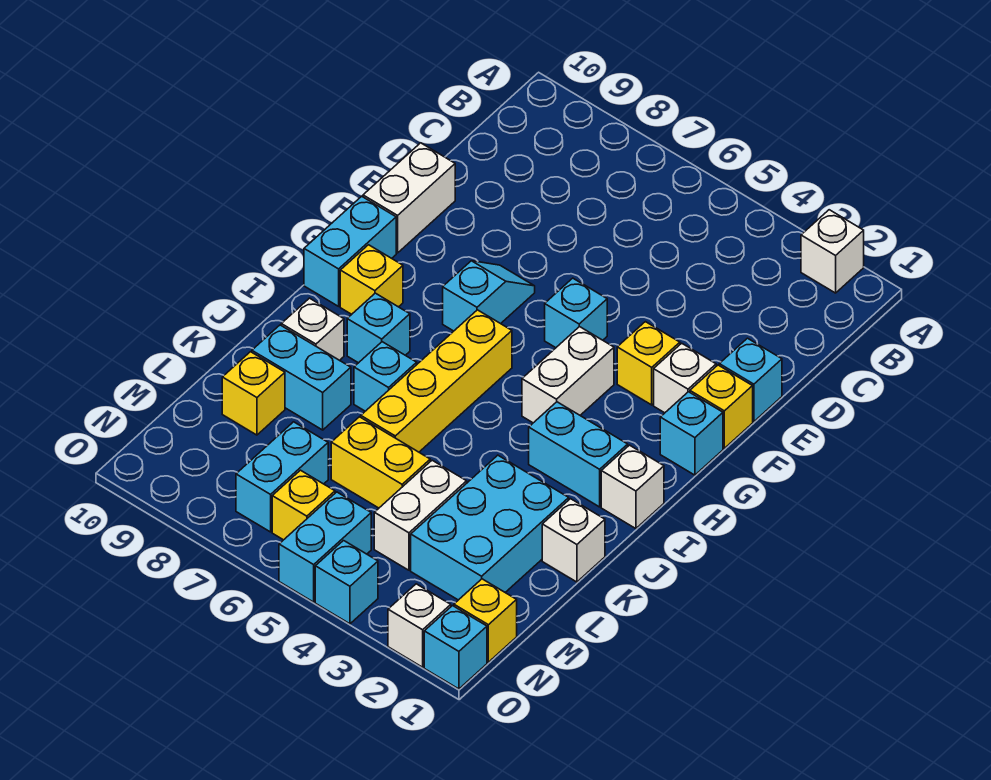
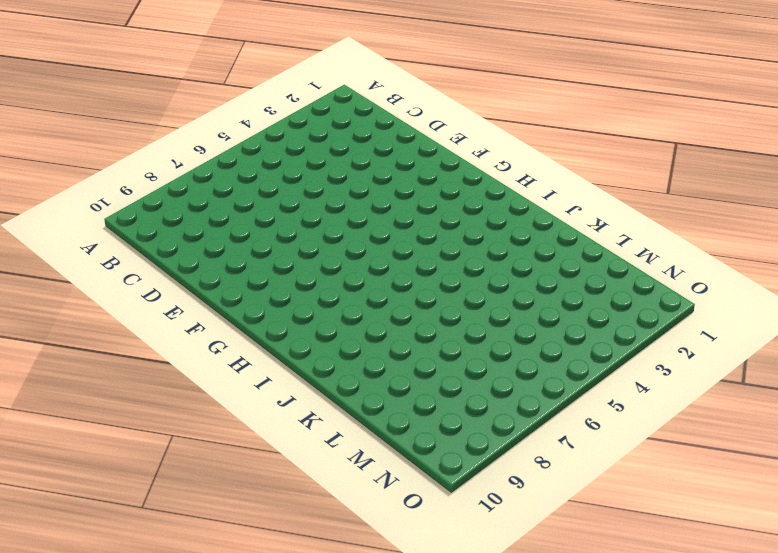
none -> white 1x1 brick [801,210,864,293]
none -> cyan 1x1 brick [719,338,782,422]
none -> white 1x2 brick [363,143,455,253]
none -> yellow 1x1 brick [690,365,753,448]

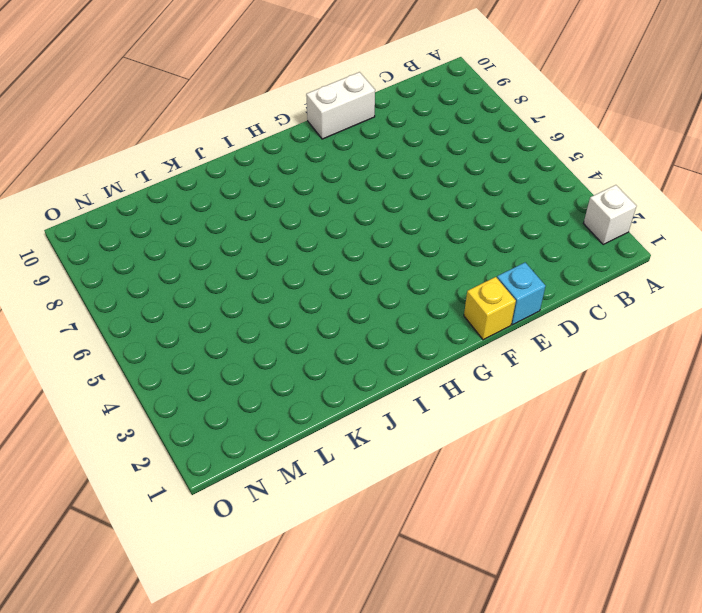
none -> white 1x1 brick [654,343,716,413]
none -> yellow 1x1 brick [617,322,680,405]
none -> cyan 1x1 brick [545,278,607,348]
none -> cyan 1x2 slope [443,261,535,331]

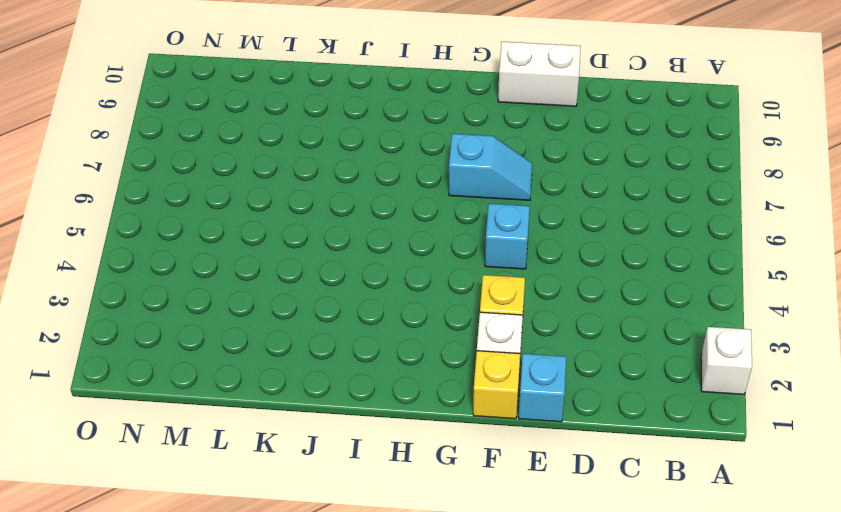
none -> cyan 1x1 brick [660,392,723,475]
none -> white 1x2 brick [522,327,614,423]
none -> cyan 1x2 brick [304,196,396,306]
none -> yellow 1x4 brick [361,310,512,452]

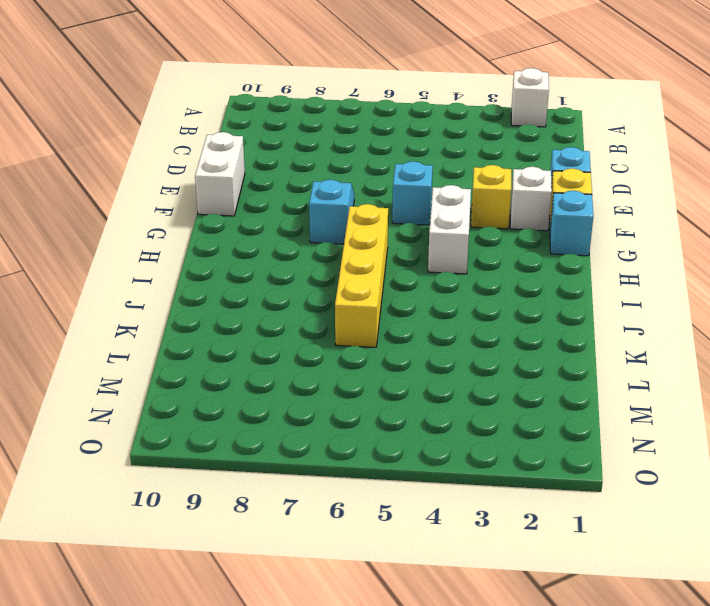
none -> cyan 1x2 brick [304,196,396,306]
none -> yellow 1x1 brick [340,245,403,314]
none -> white 1x1 brick [601,445,664,529]
none -> cyan 1x2 brick [529,402,628,507]

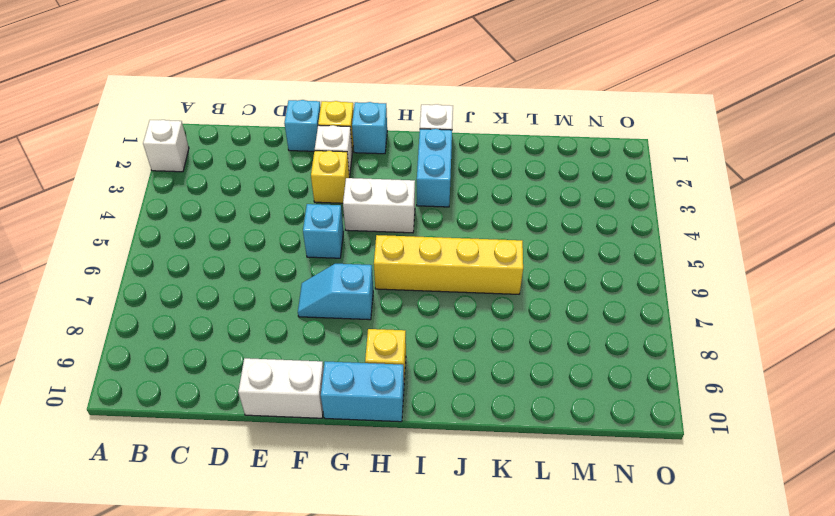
none -> cyan 1x1 brick [347,293,410,363]
none -> cyan 1x1 brick [354,342,417,411]
none -> white 1x1 brick [281,298,344,360]
none -> white 1x1 brick [542,499,605,582]

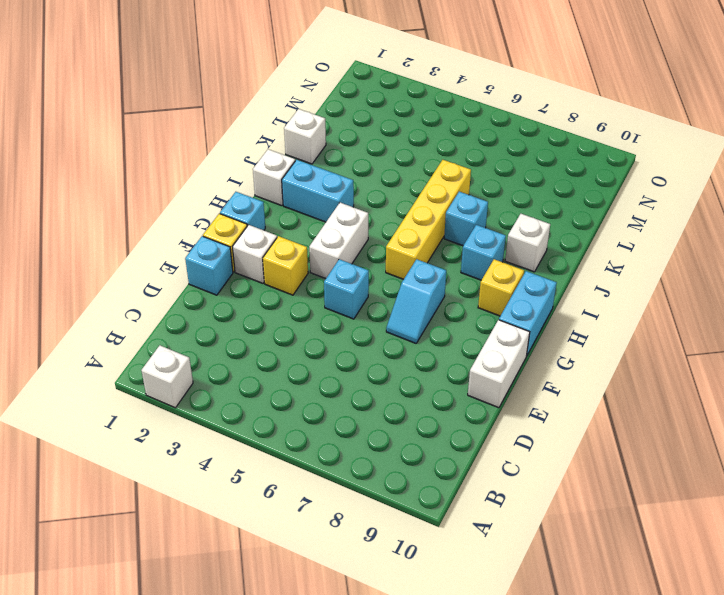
none -> cyan 2x3 brick [411,455,569,600]
none -> cyan 1x2 brick [252,325,351,430]
none -> white 1x2 brick [374,460,467,570]
none -> yellow 1x2 brick [331,417,430,508]

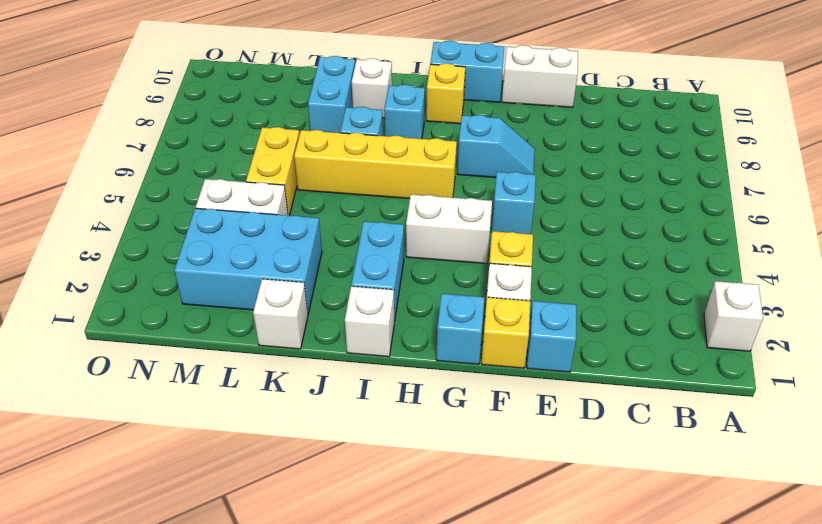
none -> yellow 1x1 brick [222,352,285,435]
none -> cyan 1x2 brick [236,422,328,532]
none -> yellow 1x1 brick [454,579,517,662]
none -> cyan 1x2 brick [279,492,371,602]

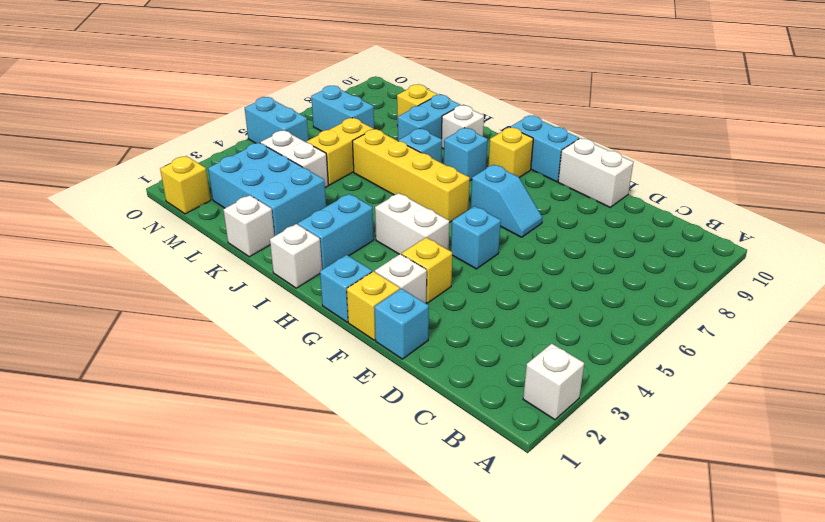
none -> yellow 1x1 brick [272,470,335,540]
none -> cyan 1x1 brick [424,606,487,689]
none -> white 1x1 brick [388,584,451,667]
none -> cyan 1x1 brick [315,541,378,624]

